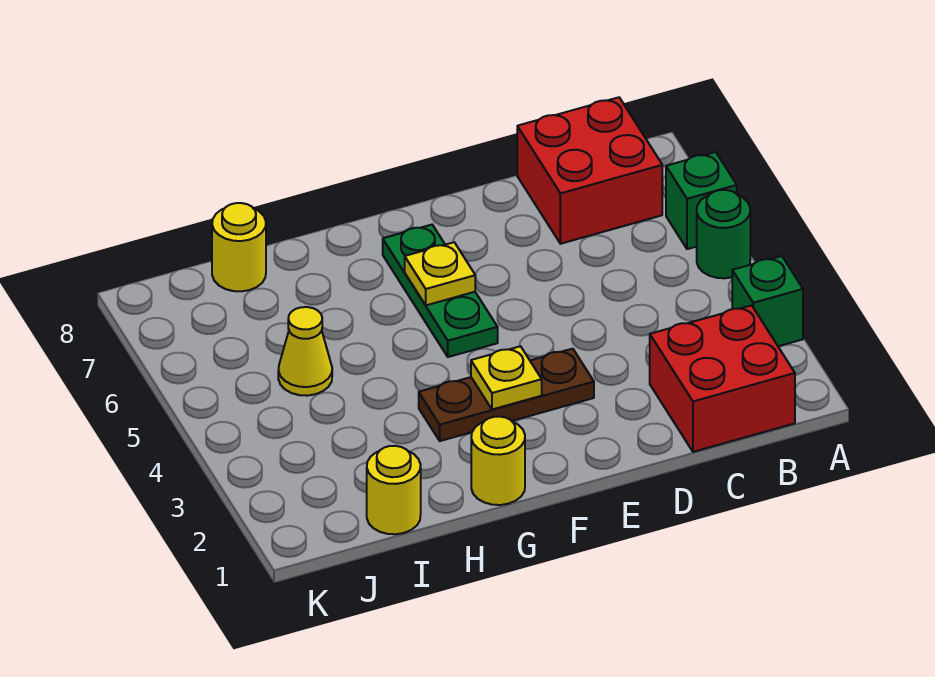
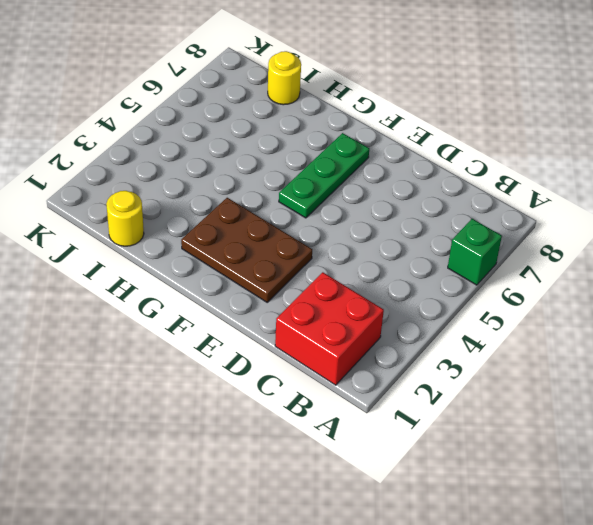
brown 2x3 plate [181,198,312,302] -> brown 1x3 plate [419,349,594,441]
none -> green 1x1 brick [732,256,803,346]
none -> green 1x1 round brick [697,190,750,278]
none -> red 2x2 brick [517,97,662,244]

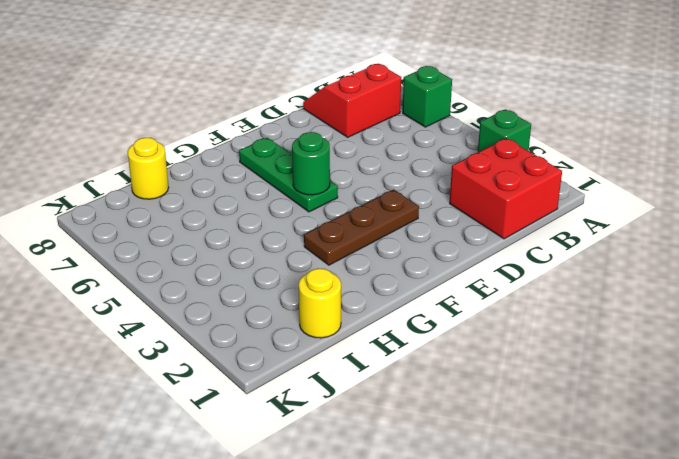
red 2x2 slope [303,64,401,137] -> red 2x2 brick [517,97,662,244]
green 1x1 round brick [292,132,330,195] -> green 1x1 round brick moved to [697,190,750,278]
none -> yellow 1x1 round brick [471,417,525,505]
none -> yellow 1x1 cone [278,307,332,396]
none -> yellow 1x1 plate [471,346,542,409]

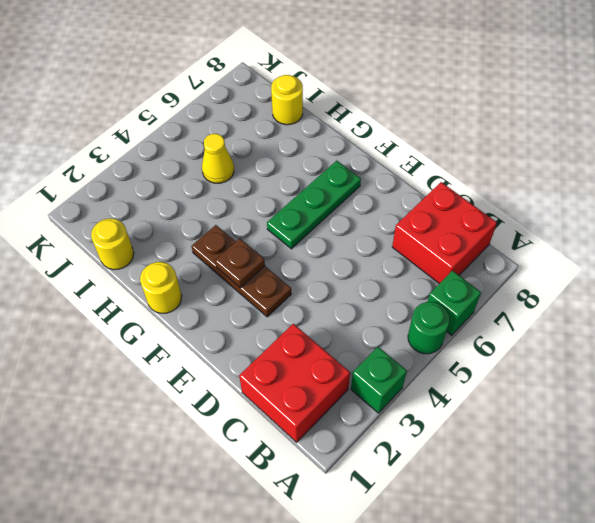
brown 1x1 plate [215,238,265,288] -> yellow 1x1 plate [471,346,542,409]
none -> yellow 1x1 plate [405,242,475,305]

